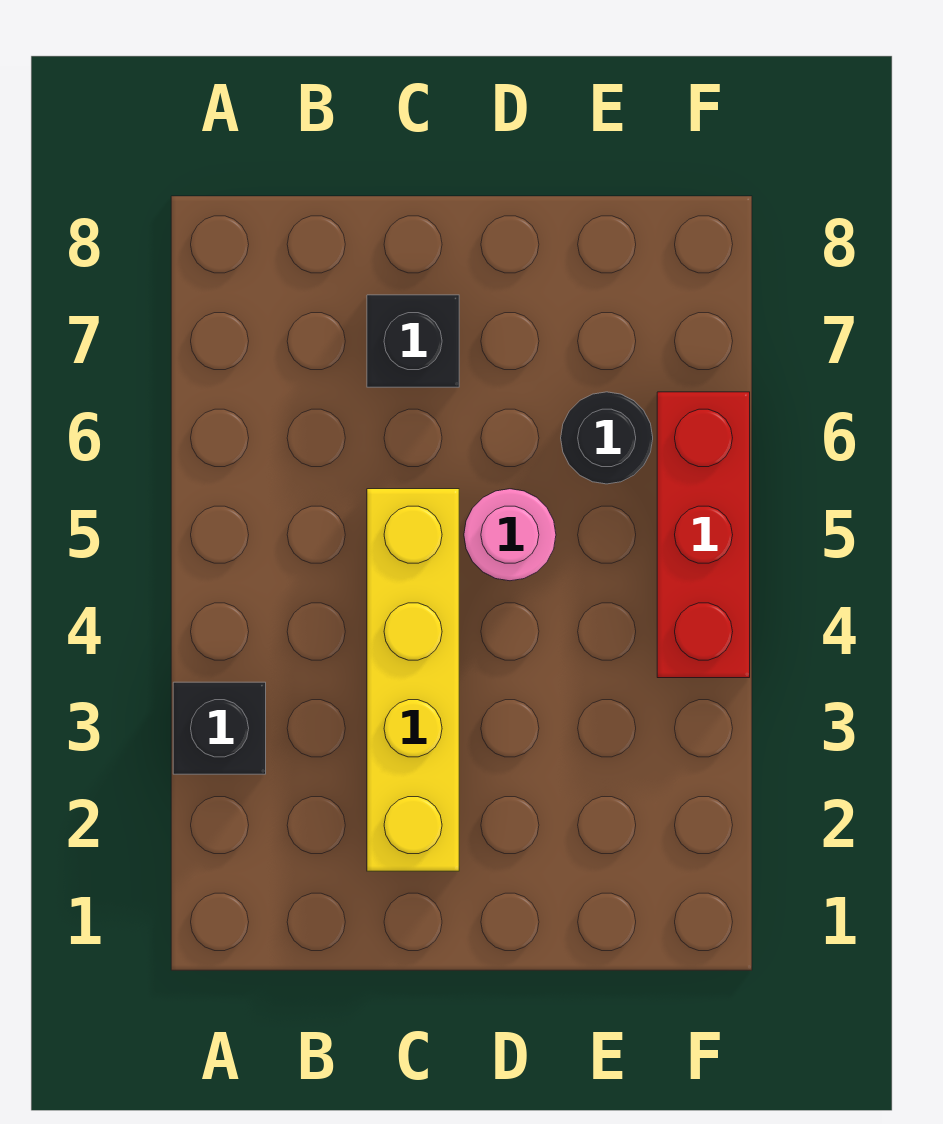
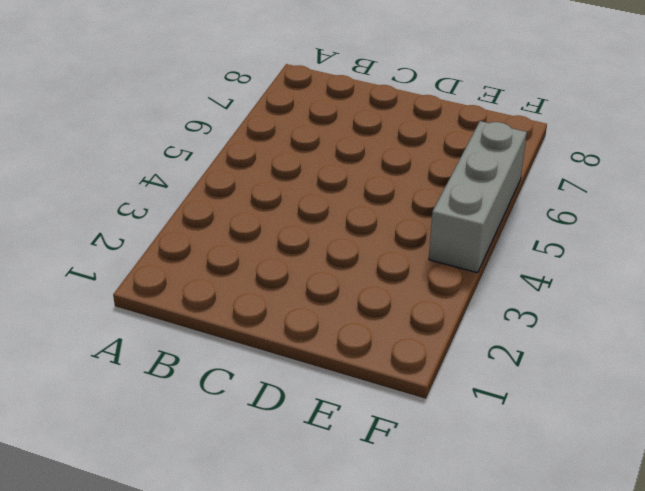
grey 1x3 brick [429,121,527,273] -> red 1x3 brick [657,392,750,678]
none -> black 1x1 brick [173,682,266,774]
none -> yellow 1x4 brick [367,489,459,871]

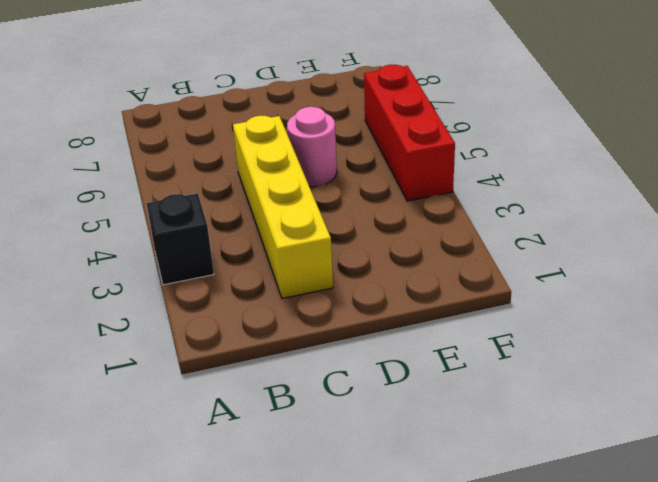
none -> black 1x1 brick [367,295,459,387]
none -> black 1x1 round brick [561,392,653,484]

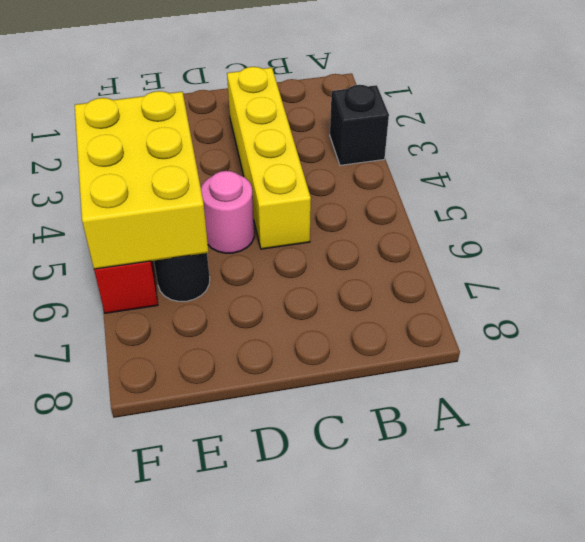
yellow 2x3 brick [75,91,209,269] -> none
none -> black 1x1 brick [367,295,459,387]

